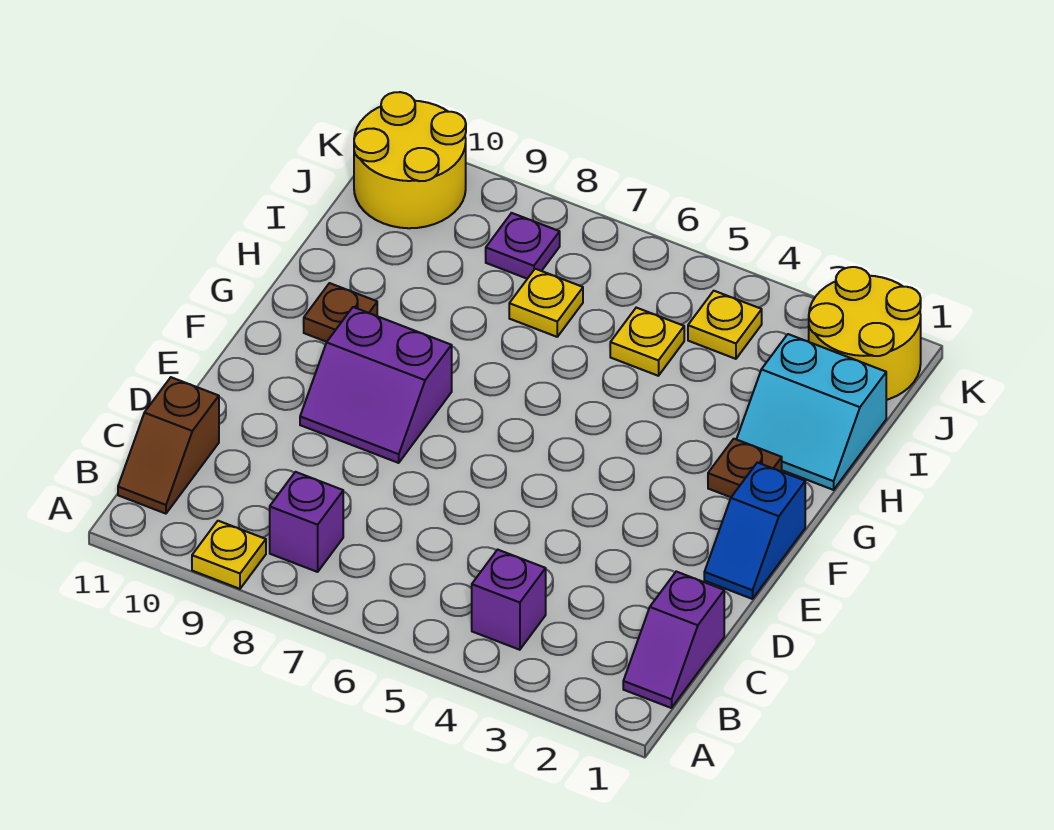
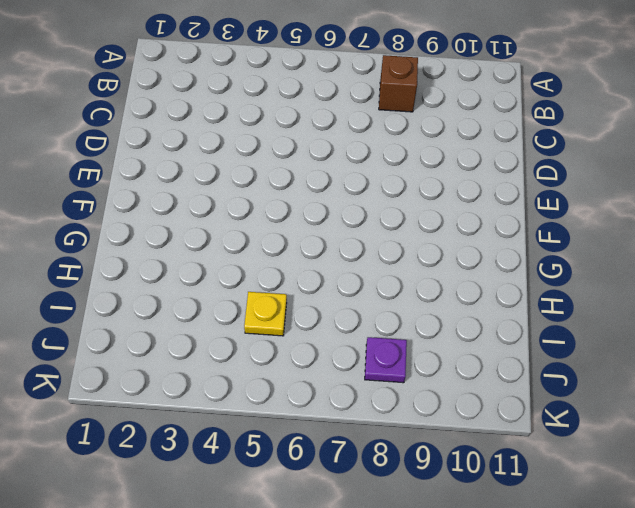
brown 1x1 brick [379,55,418,112] -> purple 1x1 brick [270,472,343,572]
none -> yellow 1x1 plate [192,521,266,589]
none -> purple 1x2 slope [623,572,724,708]
none -> purple 1x1 brick [472,550,546,650]

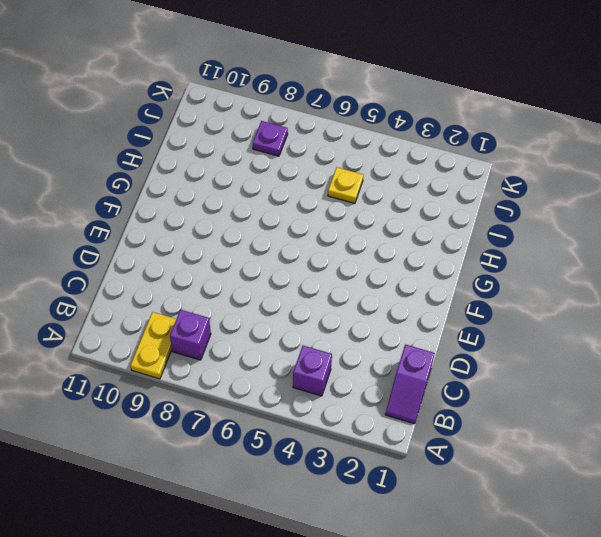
yellow 1x2 plate [130,312,176,379] -> yellow 1x1 plate [192,521,266,589]
none -> brown 1x2 slope [118,377,219,514]
none -> blue 1x2 slope [704,462,805,599]
none -> purple 2x2 slope [300,307,452,463]

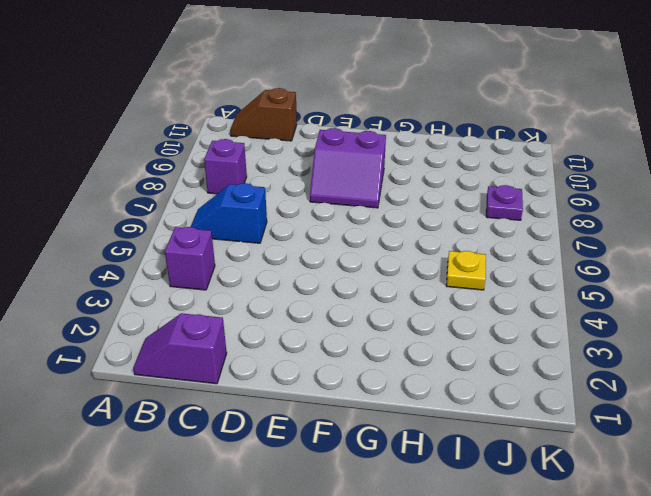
blue 1x2 slope [191,183,267,243] -> blue 1x2 slope moved to [704,462,805,599]
purple 2x2 slope [310,128,386,208] -> purple 2x2 slope turned to [300,307,452,463]
none -> yellow 1x1 plate [192,521,266,589]
none -> brown 1x1 plate [708,439,782,497]
none -> brown 1x1 plate [304,283,377,342]

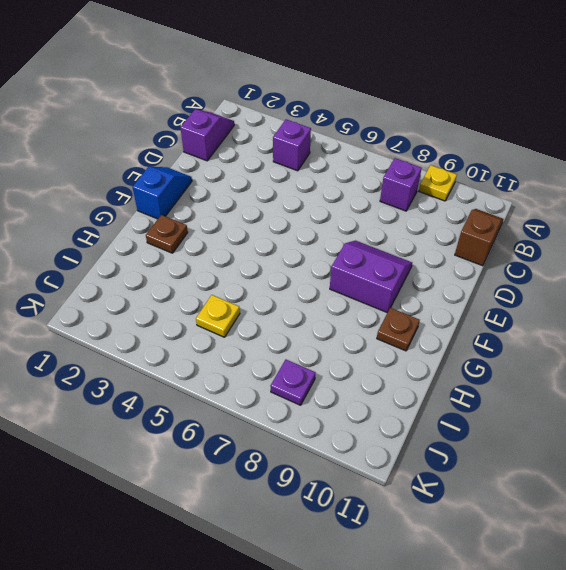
none -> cyan 2x2 slope [737,334,886,490]
none -> yellow 1x1 plate [509,269,583,337]
none -> yellow 2x2 round brick [809,267,921,400]

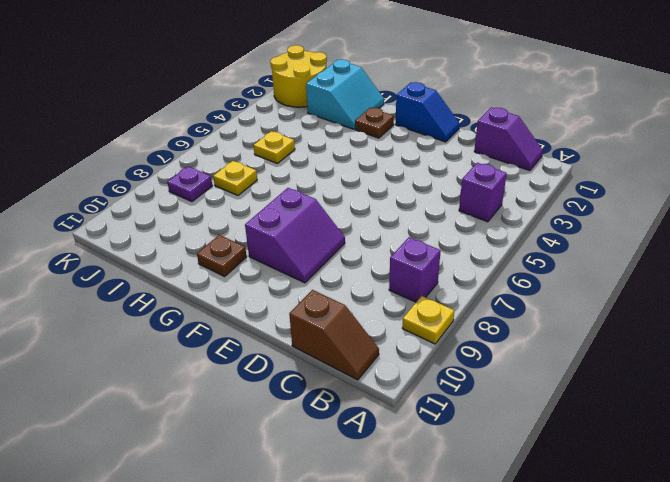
none -> yellow 1x1 plate [688,291,762,359]
none -> yellow 2x2 round brick [354,92,466,228]

